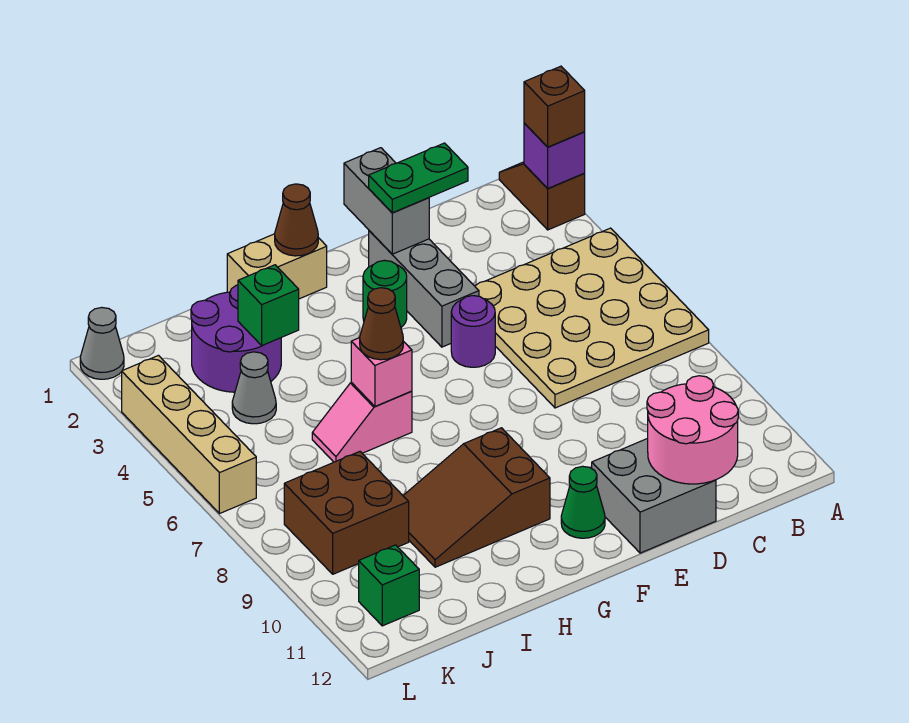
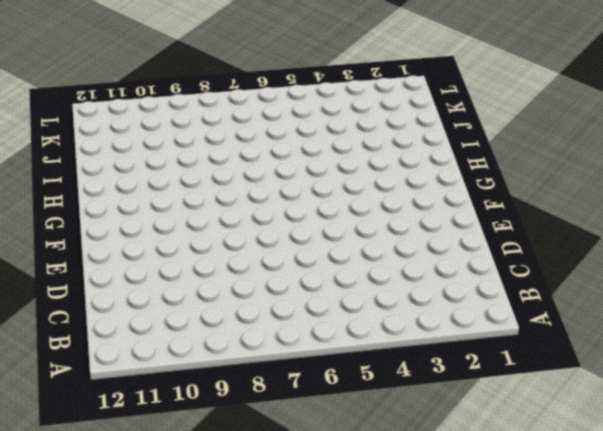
none -> brown 1x2 slope [499,162,585,230]
none -> tan 4x4 plate [475,228,709,408]
none -> grey 2x2 brick [592,438,716,553]

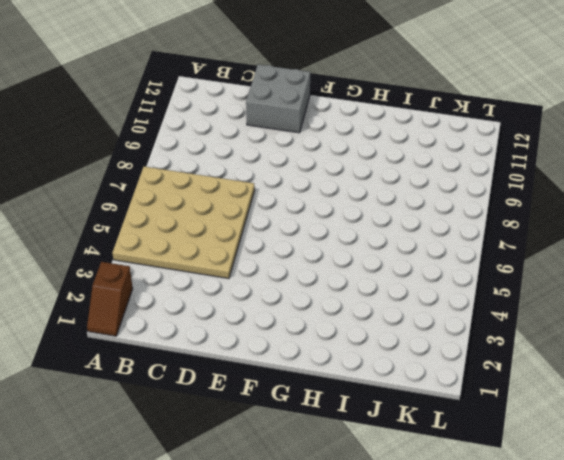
none -> grey 1x3 brick [369,231,479,347]
none -> purple 1x1 round brick [451,296,495,367]
none -> green 1x1 round brick [363,260,407,327]

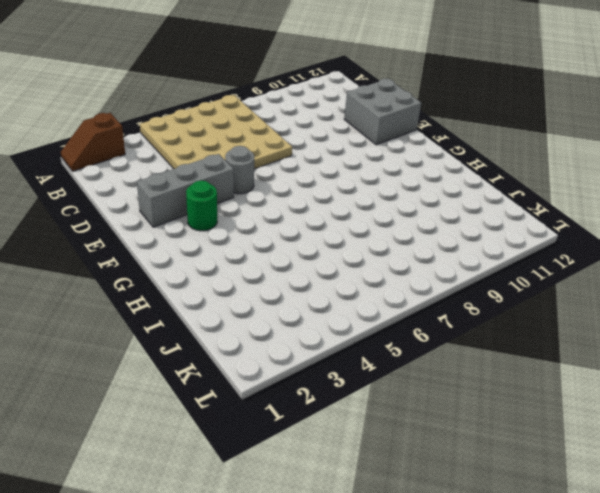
grey 1x1 round brick [225,146,254,194] -> purple 1x1 round brick [451,296,495,367]
none -> green 1x1 cone [561,466,605,538]
none -> tan 1x2 brick [227,234,327,299]
none -> brown 2x3 slope [403,428,550,567]

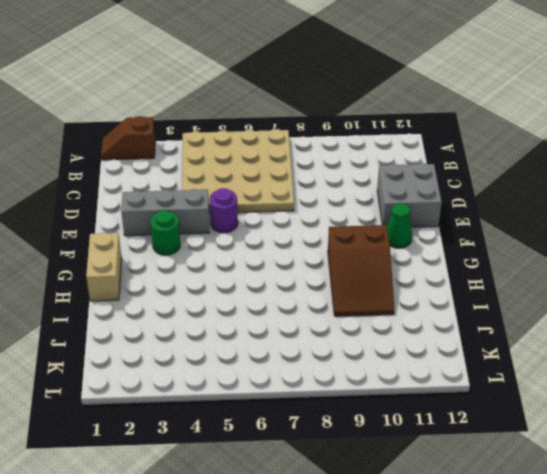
none -> pink 1x2 slope [312,382,412,462]
none -> purple 2x2 round brick [191,285,281,392]
none -> grey 1x1 cone [232,352,276,424]

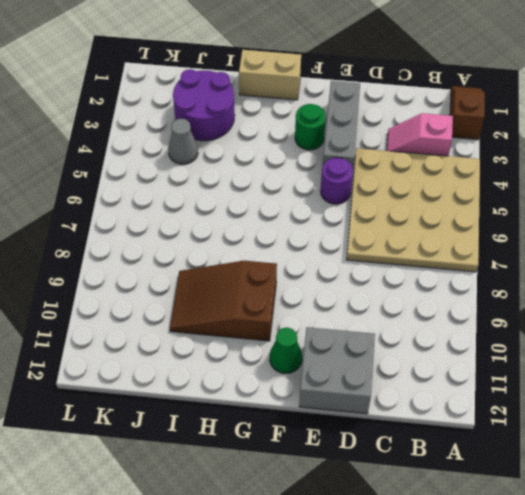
pink 1x2 slope [387,113,453,156] -> pink 1x2 slope moved to [312,382,412,462]
none -> brown 2x2 brick [284,452,409,574]
none -> green 1x1 brick [359,545,419,626]
none -> grey 1x1 cone [80,307,124,379]

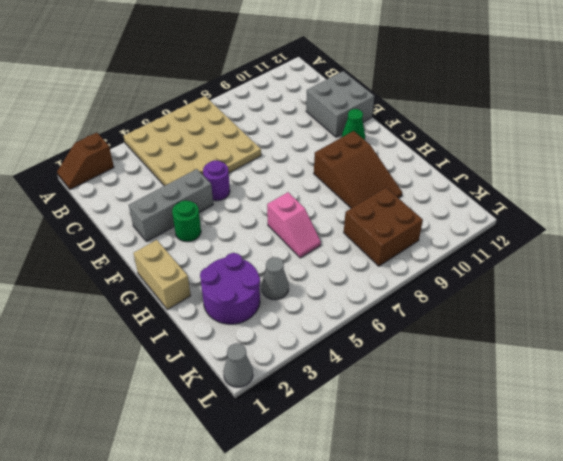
none -> green 1x1 brick [359,545,419,626]
none -> tan 1x4 brick [122,355,256,514]
none -> purple 1x1 brick [524,123,585,188]

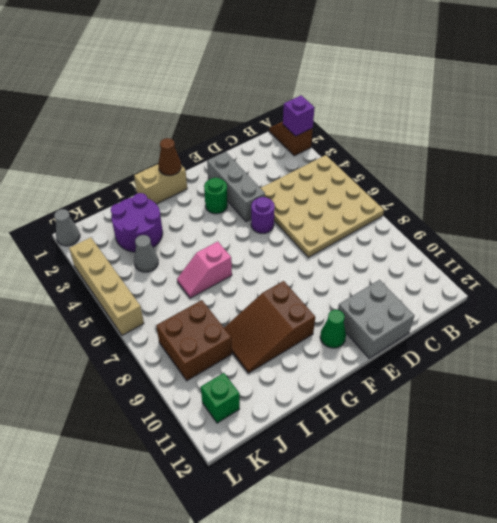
none -> pink 2x2 round brick [647,376,738,484]
none -> grey 1x2 brick [344,148,429,254]
none -> pink 1x1 brick [351,338,412,407]

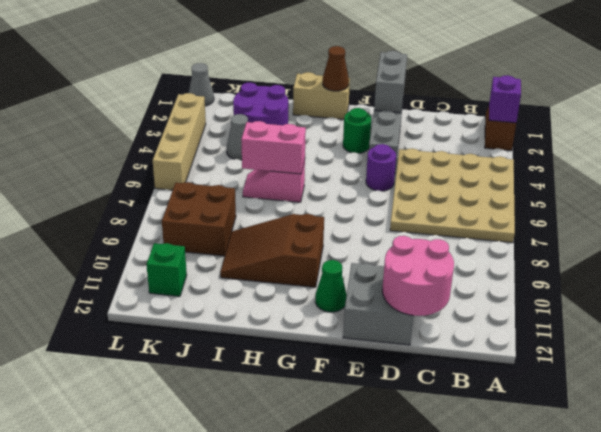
pink 1x2 brick [241,121,306,174] -> pink 1x1 brick [351,338,412,407]
none -> green 1x1 brick [238,265,299,346]
none -> brown 1x1 brick [524,66,585,147]
none -> green 1x2 plate [369,143,468,213]

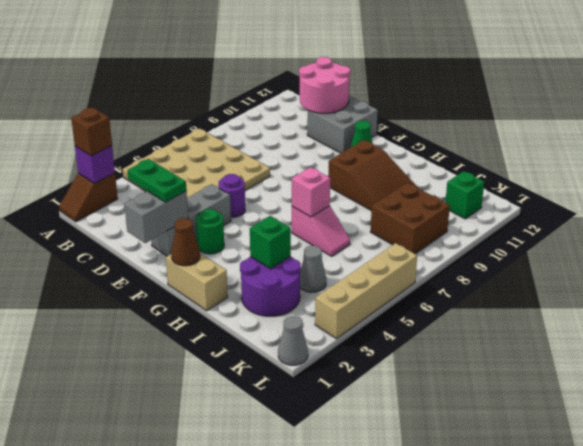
none -> brown 1x1 cone [360,288,403,360]

